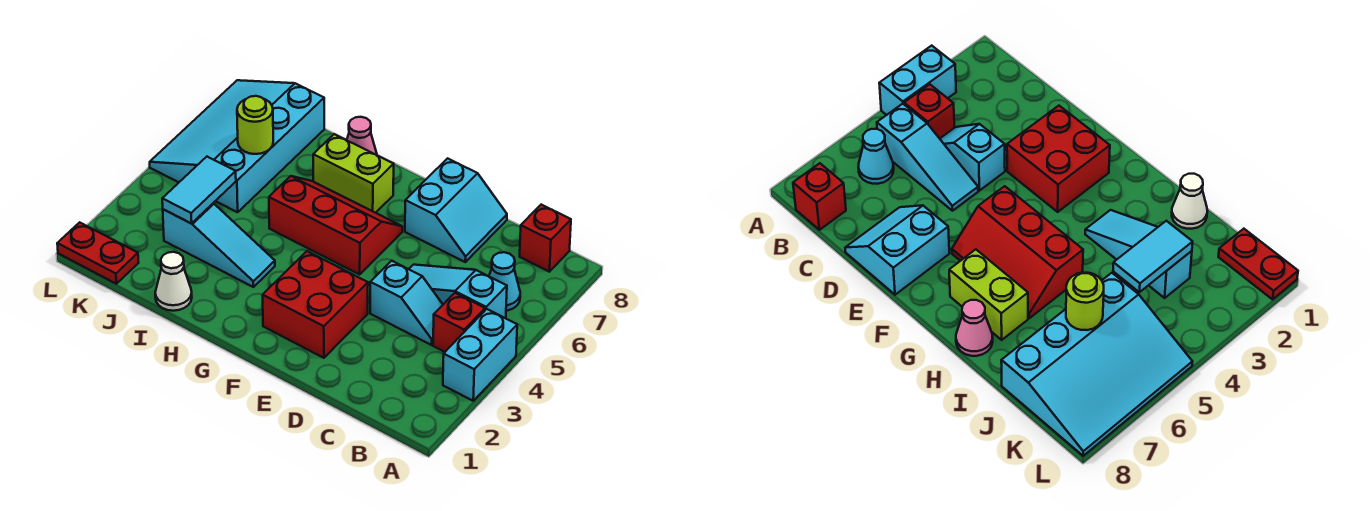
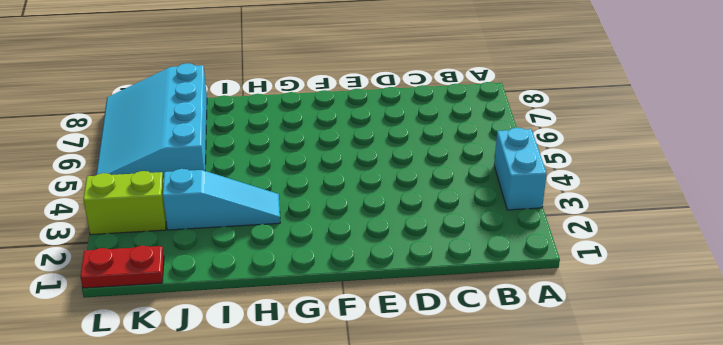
lime 1x2 brick [83,171,166,235] -> lime 1x2 brick moved to [313,134,394,213]
none -> red 1x1 brick [433,293,485,352]
none -> cyan 1x3 slope [409,265,507,318]
none -> cyan 1x1 cone [489,252,520,311]

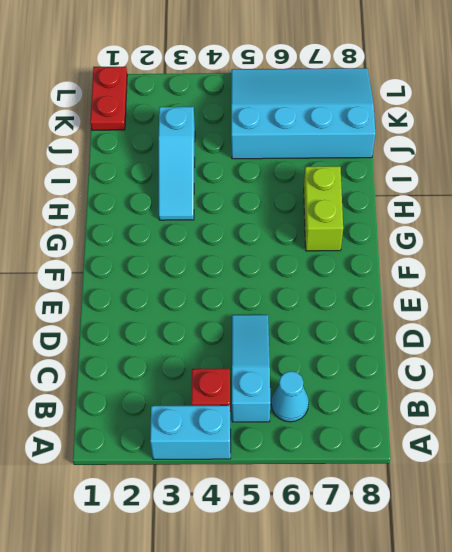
none -> red 1x1 brick [520,205,571,272]
none -> cyan 1x2 slope [370,261,443,345]
none -> cyan 2x2 slope [405,158,507,262]

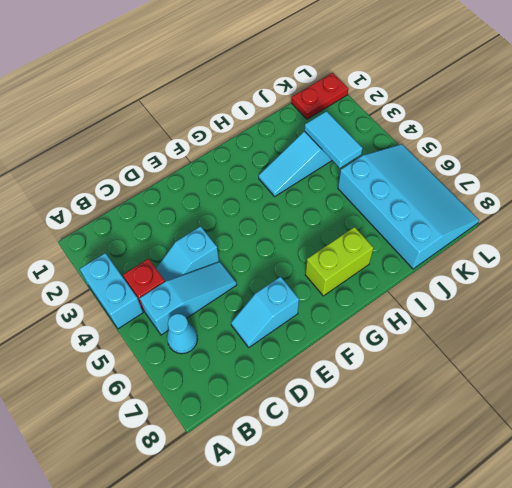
cyan 1x2 slope [231,277,299,347] -> cyan 2x2 slope [405,158,507,262]
none -> red 1x1 brick [520,205,571,272]
none -> red 2x2 brick [263,251,368,358]
none -> red 2x3 slope [269,176,402,275]

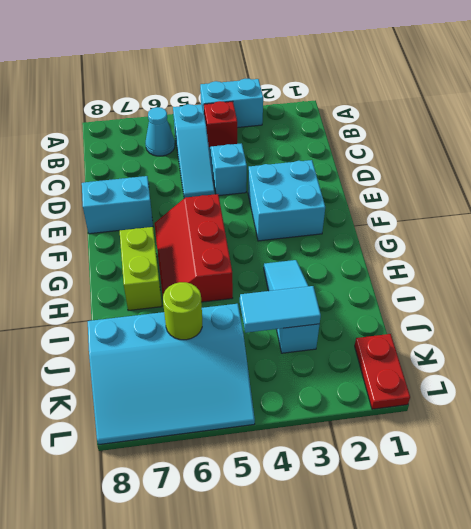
cyan 2x2 brick [248,160,325,241] -> red 2x2 brick [263,251,368,358]
none -> red 1x1 brick [520,205,571,272]
none -> pink 1x1 cone [347,117,377,155]
none -> white 1x1 cone [155,252,192,311]

